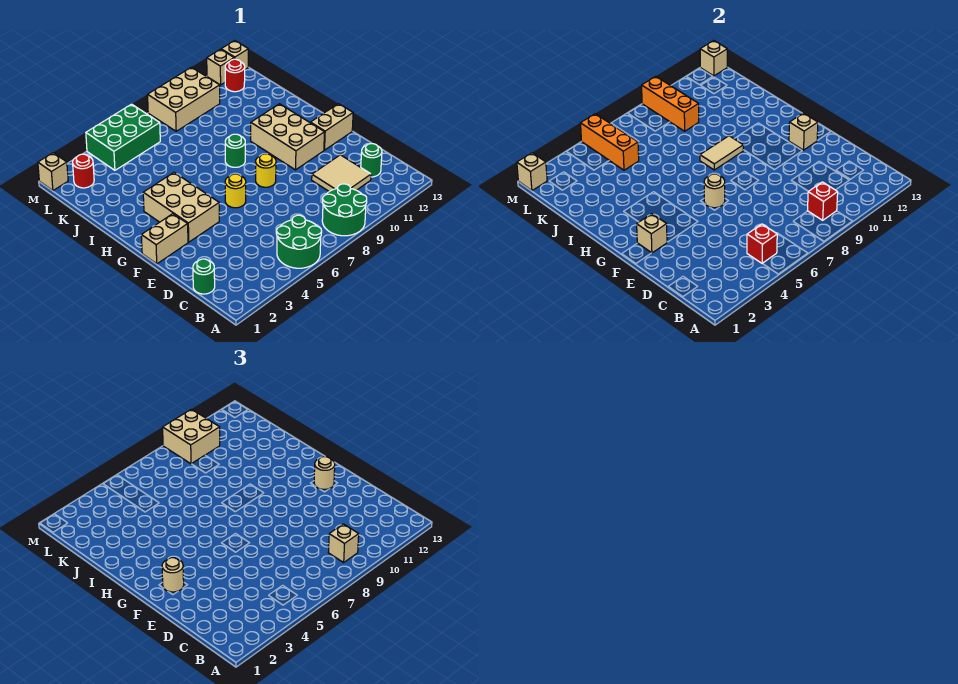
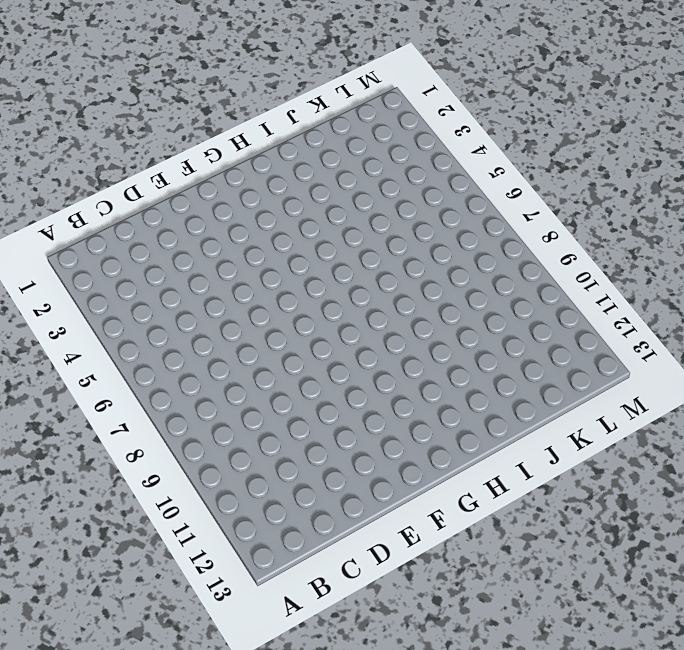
none -> green 2x2 round brick [277,215,322,268]
none -> green 2x2 round brick [322,184,367,236]
none -> green 1x1 round brick [193,259,215,294]
none -> tan 2x2 tile [312,155,371,192]

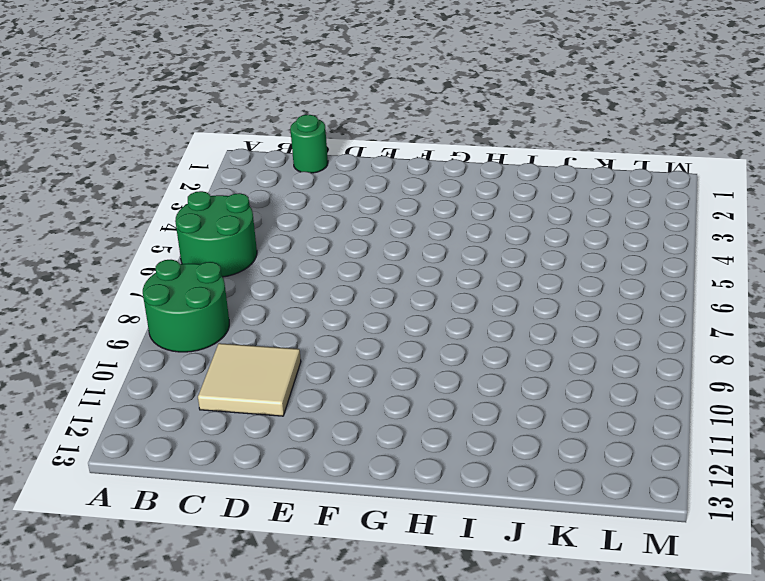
none -> green 1x1 round brick [361,144,382,177]
none -> tan 1x2 brick [141,214,188,264]
none -> tan 2x3 brick [143,173,219,242]
none -> yellow 1x1 round brick [225,174,246,208]

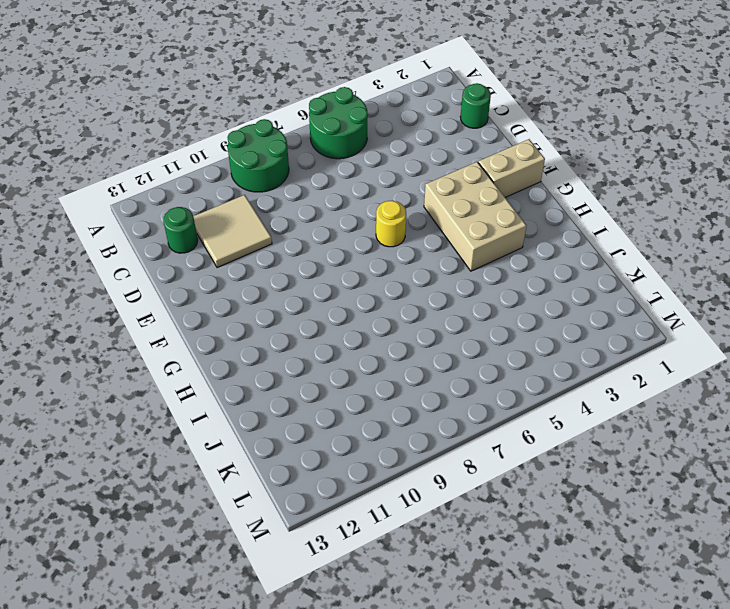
none -> yellow 1x1 round brick [256,154,276,187]
none -> tan 2x3 brick [251,104,324,170]
none -> tan 1x2 brick [311,104,353,150]
none -> green 1x1 round brick [225,134,245,167]

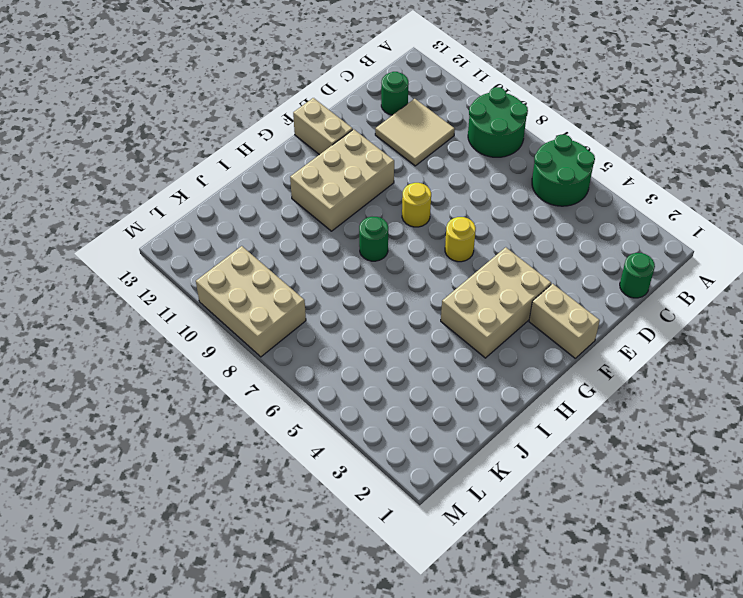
none -> red 1x1 round brick [73,154,94,188]
none -> green 2x3 brick [86,104,160,170]
none -> red 1x1 round brick [225,59,245,92]
none -> tan 1x1 brick [38,153,68,191]

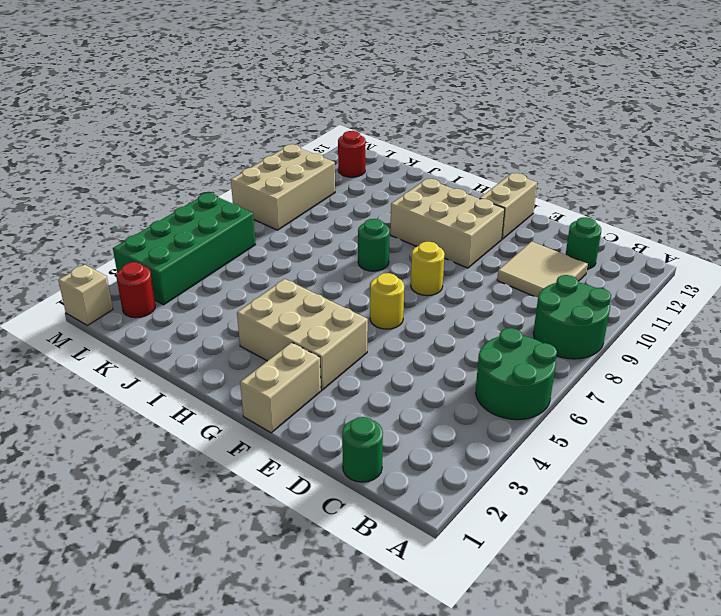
green 2x4 brick [113,193,255,305] -> green 2x3 brick [86,104,160,170]
none -> tan 1x1 brick [207,49,234,85]
none -> tan 1x1 brick [221,41,248,69]
none -> red 1x1 brick [747,224,777,263]
none -> red 1x1 brick [807,182,838,220]

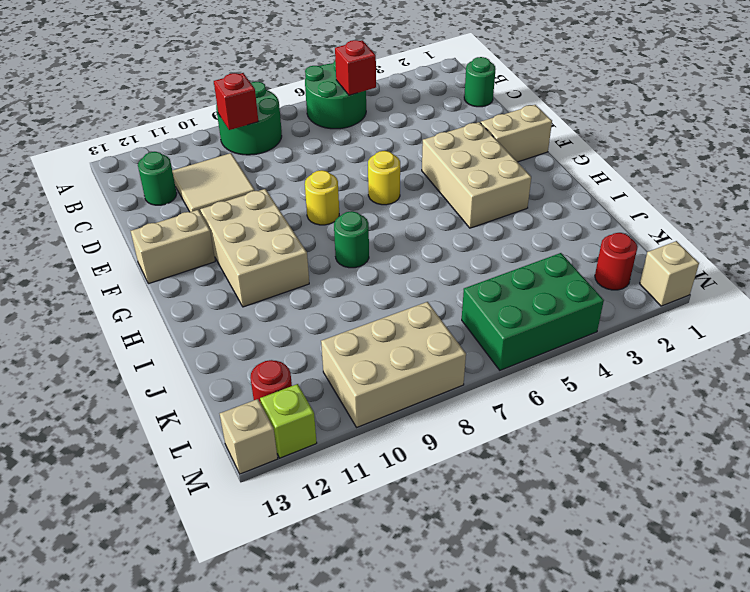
lime 1x1 brick [260,384,317,458] -> tan 1x1 brick [207,49,234,85]
none -> tan 1x1 brick [637,214,667,253]
none -> tan 1x1 round brick [704,174,725,208]
none -> tan 1x1 brick [789,113,818,150]
none -> tan 1x2 tile [700,136,743,170]

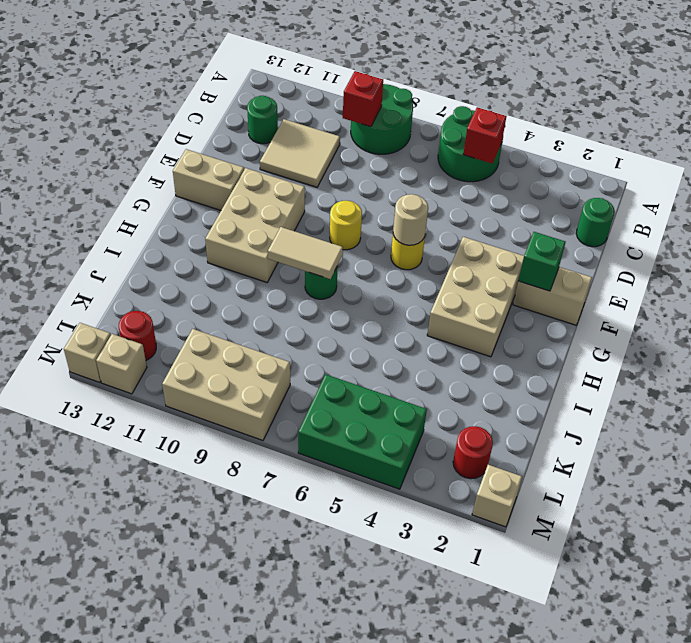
green 1x1 brick [519,232,565,291] -> tan 1x1 brick [637,214,667,253]
none -> tan 1x1 brick [789,113,818,150]
none -> orange 1x3 brick [581,114,639,170]
none -> orange 1x3 brick [642,76,699,131]
none -> tan 1x1 brick [517,153,547,191]

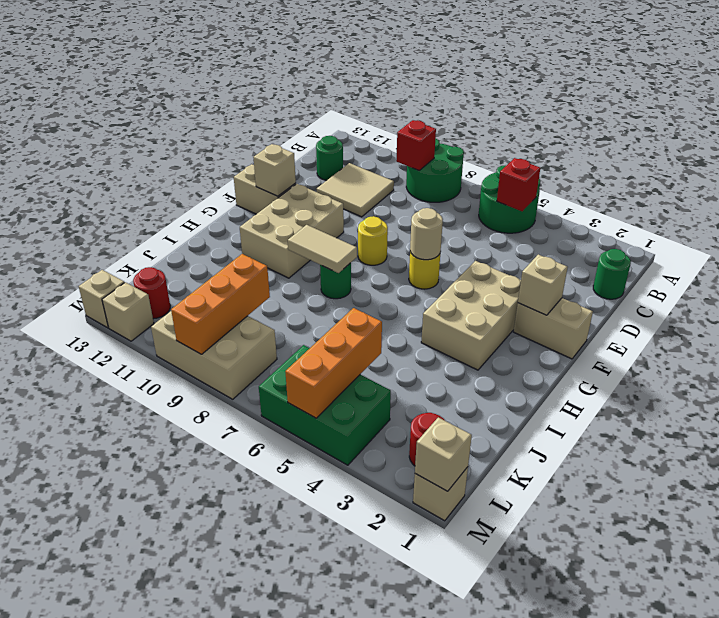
none -> tan 1x1 brick [700,41,727,76]
none -> tan 1x1 brick [328,524,359,562]
none -> tan 1x1 round brick [162,558,184,592]
none -> tan 1x1 round brick [314,457,335,489]

